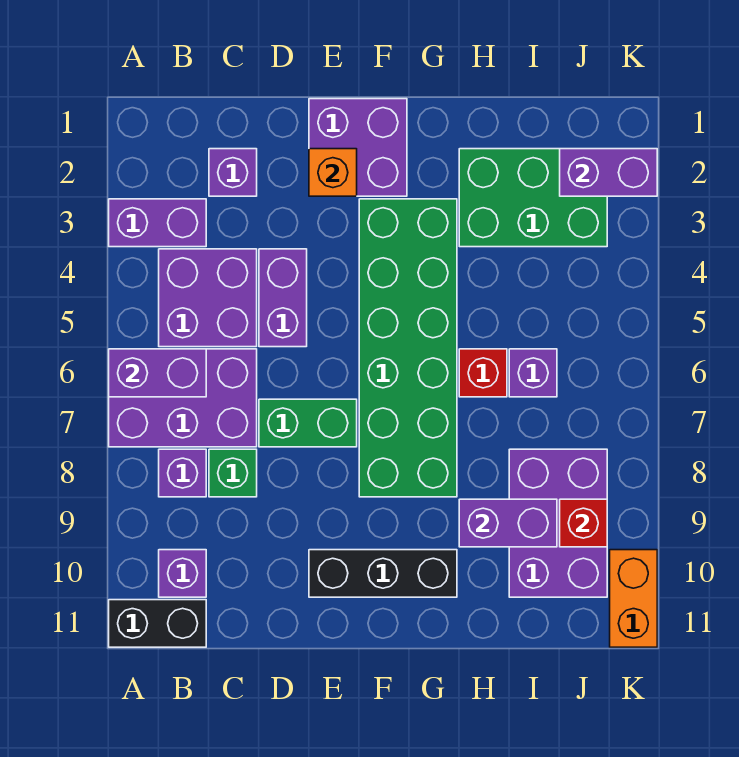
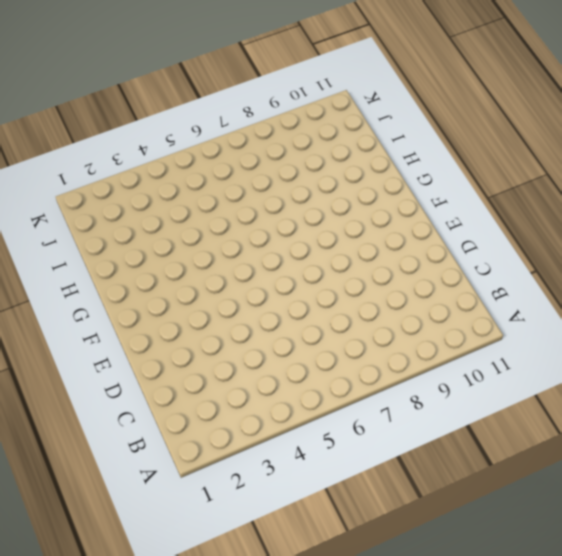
none -> purple 1x2 brick [109,199,206,247]
none -> purple 2x3 brick [109,349,257,447]
none -> black 1x2 brick [109,600,206,647]

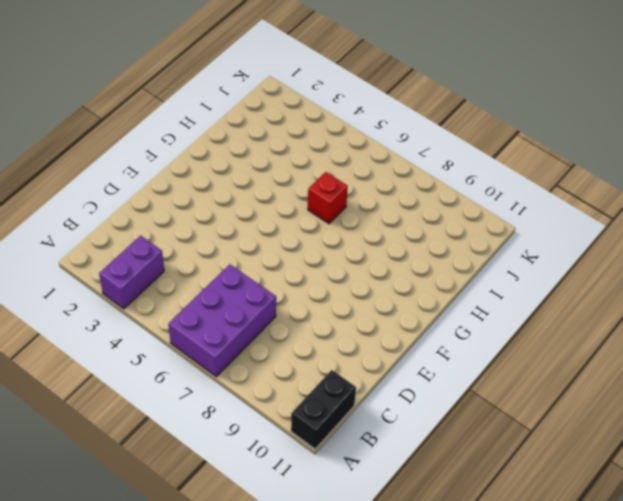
none -> purple 2x2 brick [159,249,257,347]
none -> purple 1x1 brick [159,449,206,497]
none -> purple 1x1 brick [159,550,206,597]

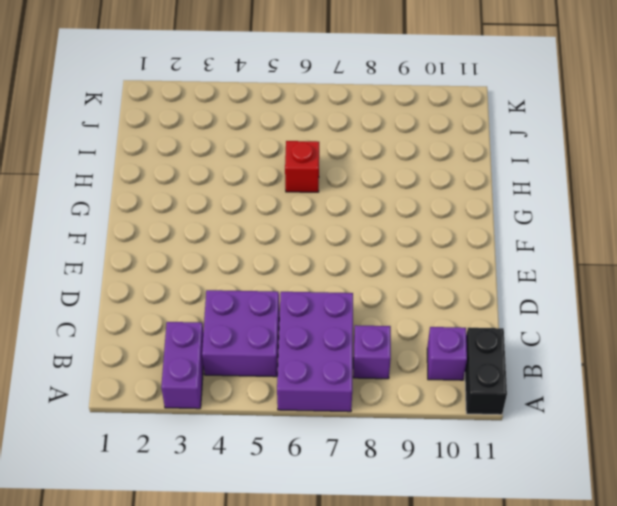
none -> purple 1x1 brick [209,149,257,196]
none -> green 1x1 brick [209,449,257,497]
none -> purple 1x2 brick [259,249,307,347]

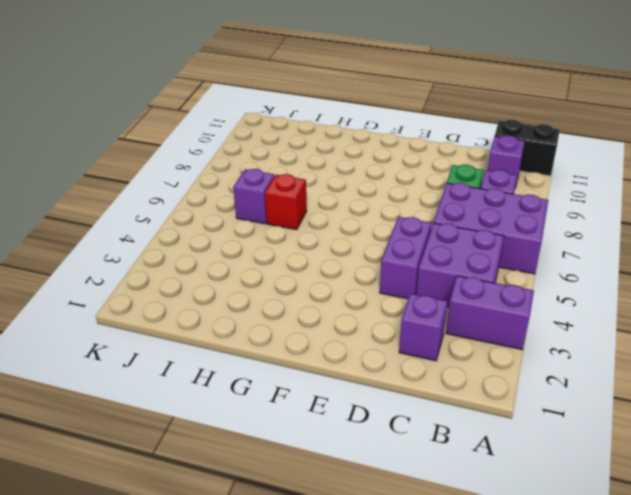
none -> green 1x2 brick [259,399,357,447]
none -> purple 2x2 brick [309,99,407,196]
none -> black 1x3 brick [309,550,457,597]

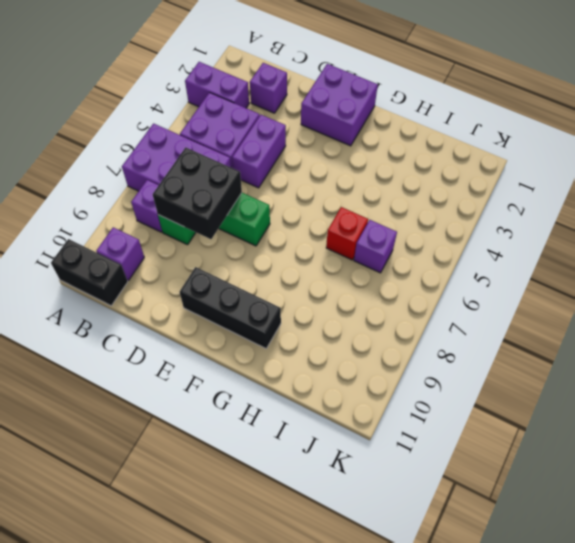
black 2x2 brick [153,147,242,239] -> none
none -> green 2x6 brick [359,199,457,497]
none -> green 2x3 brick [459,149,607,247]
none -> purple 2x3 brick [509,449,607,597]

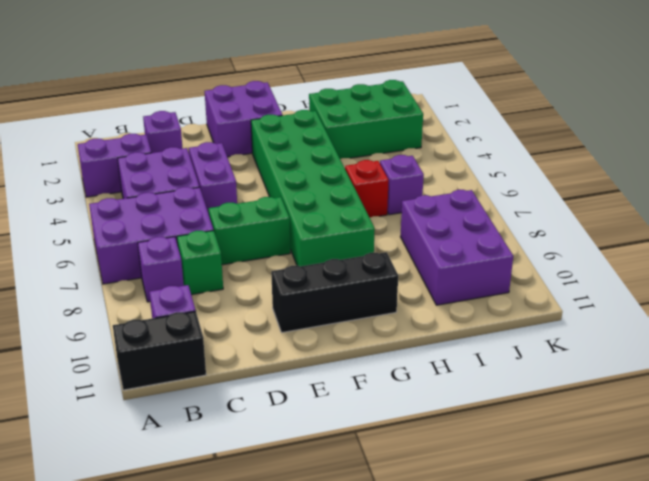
none -> orange 1x2 brick [610,550,657,647]
none -> purple 1x2 brick [109,349,206,397]
none -> orange 1x1 brick [309,149,357,196]

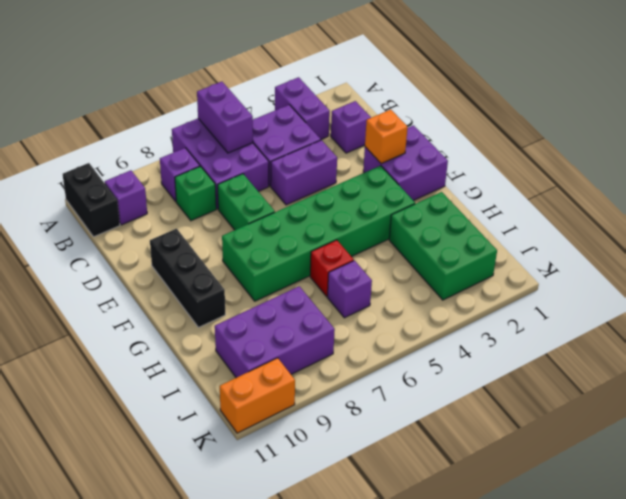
none -> purple 1x2 brick [459,499,557,547]
none -> purple 1x2 brick [560,149,657,196]
none -> red 1x1 brick [560,499,607,547]

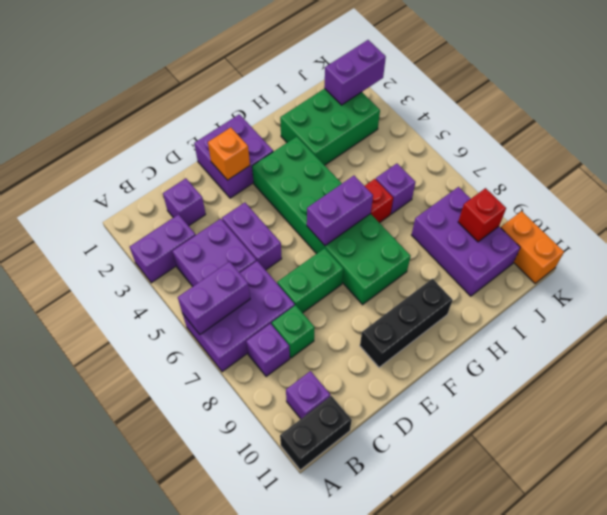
purple 1x2 brick [307,176,373,246] -> purple 1x2 brick moved to [459,499,557,547]

